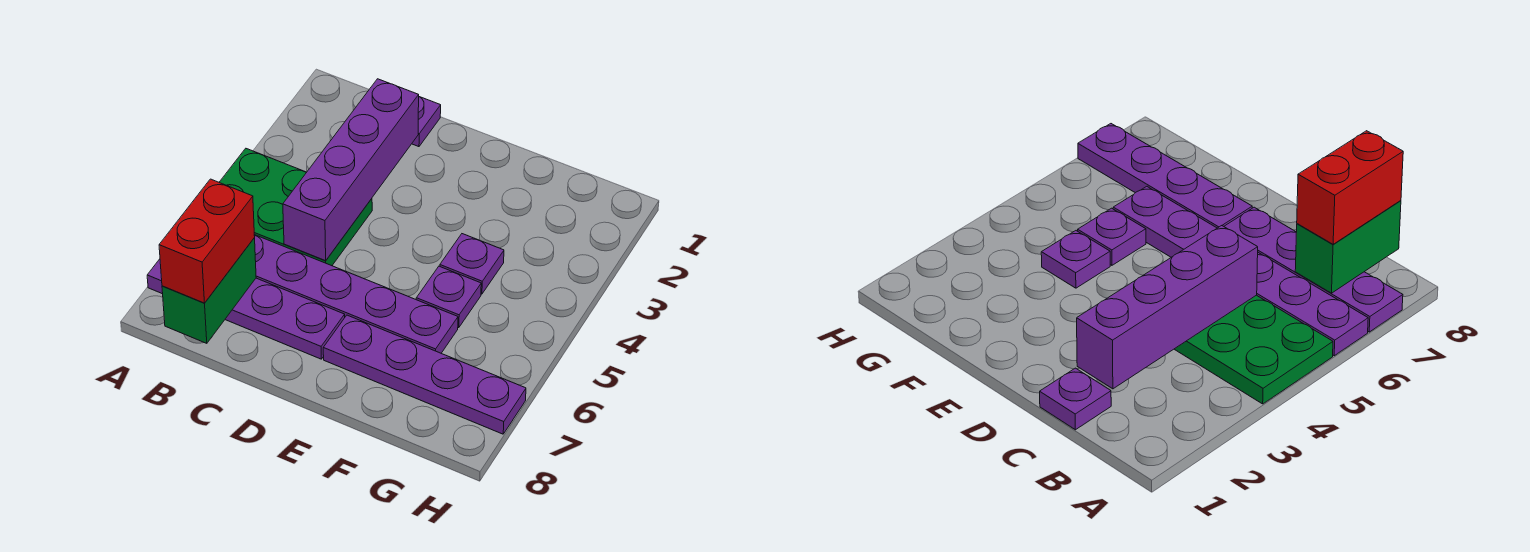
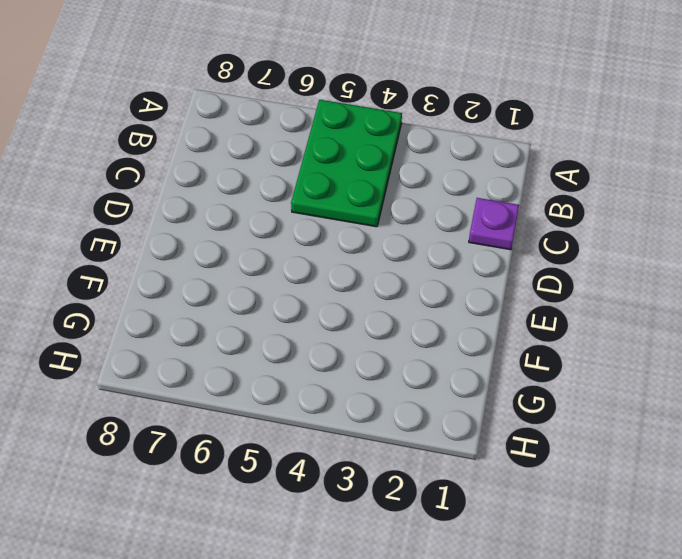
none -> purple 1x6 plate [254,235,458,353]
none -> purple 1x4 plate [147,259,345,359]

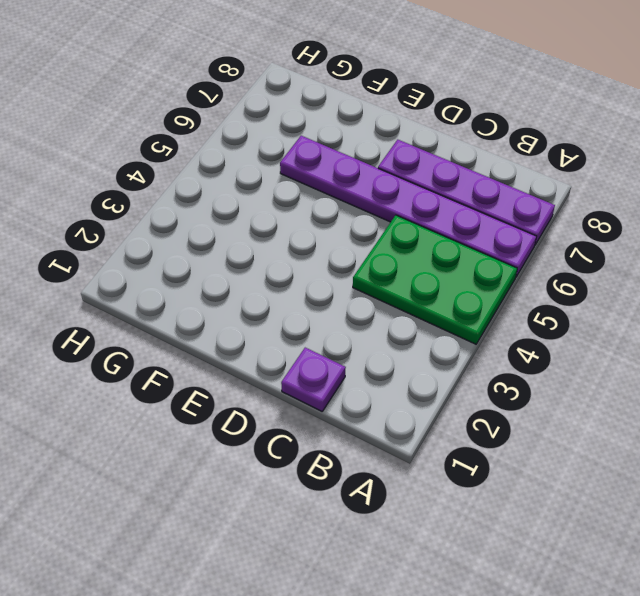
none -> purple 1x4 plate [323,315,526,434]
none -> purple 1x1 plate [440,234,504,294]

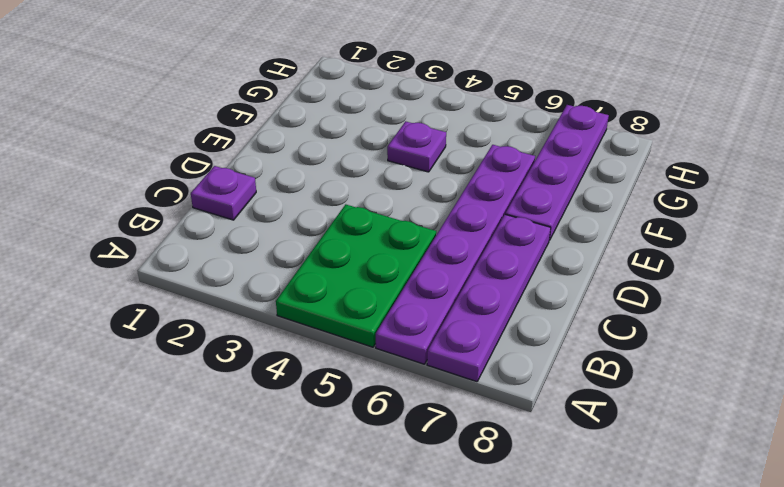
none -> purple 1x1 plate [416,266,481,328]
none -> green 1x2 brick [162,238,256,343]

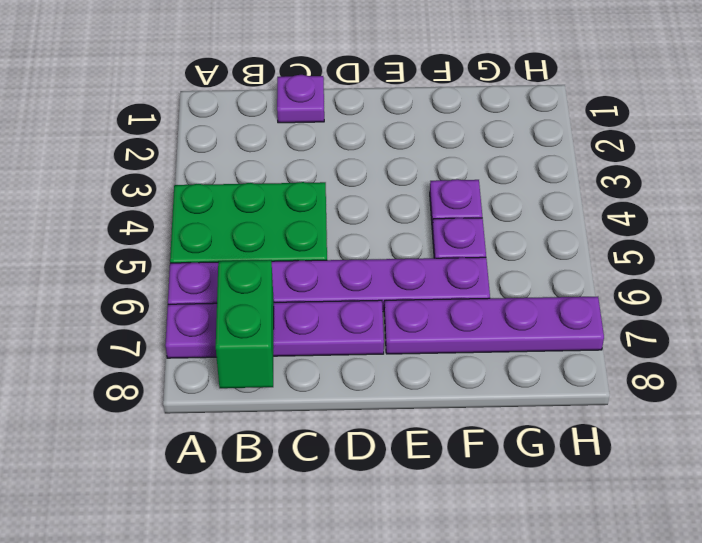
none -> purple 1x4 brick [283,79,419,261]
none -> red 1x2 brick [159,179,255,303]

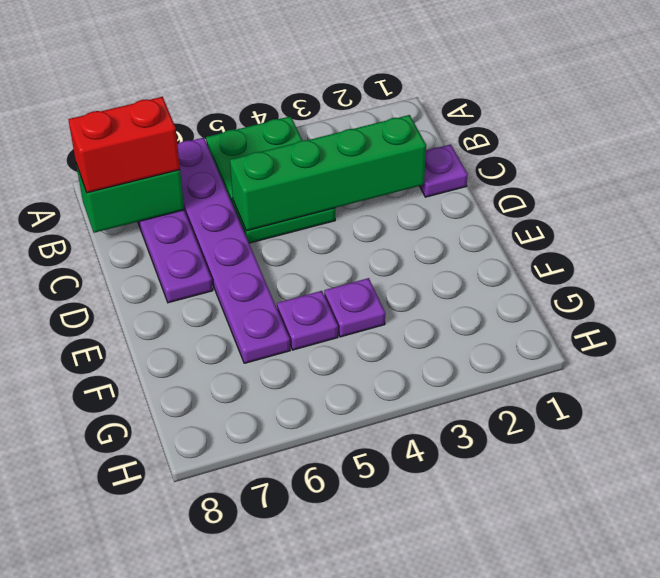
green 1x4 brick [230,115,426,231] -> purple 1x4 brick [283,79,419,261]
none -> purple 1x4 plate [323,315,526,434]

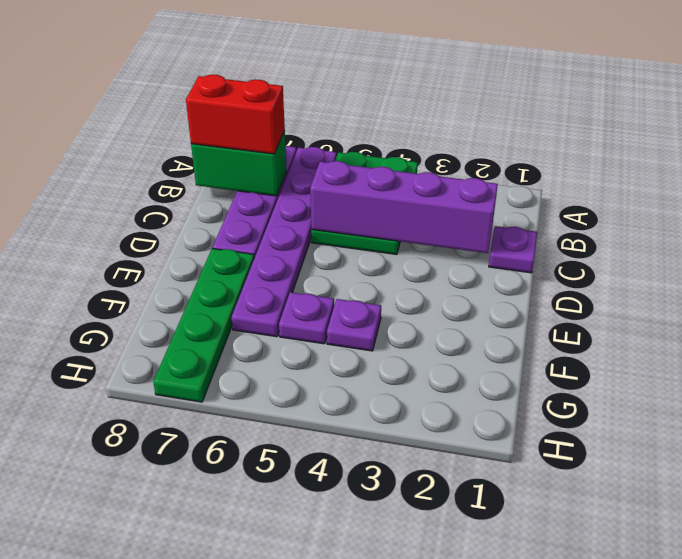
green 1x4 plate [153,248,254,402] -> purple 1x4 plate [323,315,526,434]

